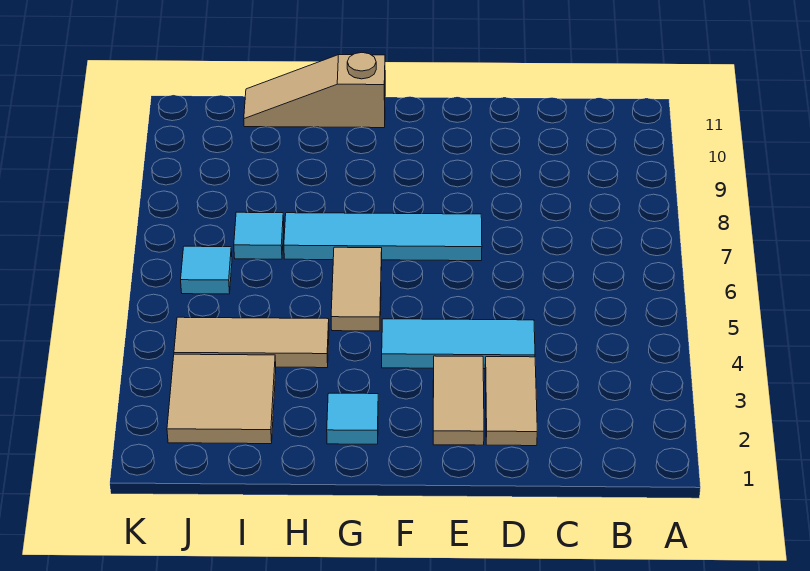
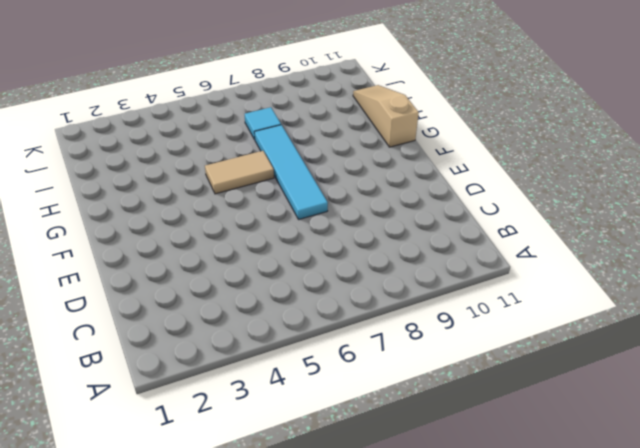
none -> tan 1x2 tile [485,357,537,446]
none -> cyan 1x3 tile [382,319,535,369]

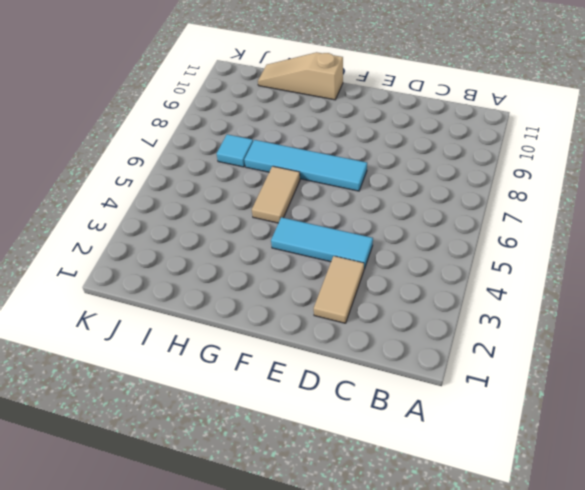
none -> tan 1x2 tile [433,356,484,445]
none -> cyan 1x1 tile [327,393,378,444]

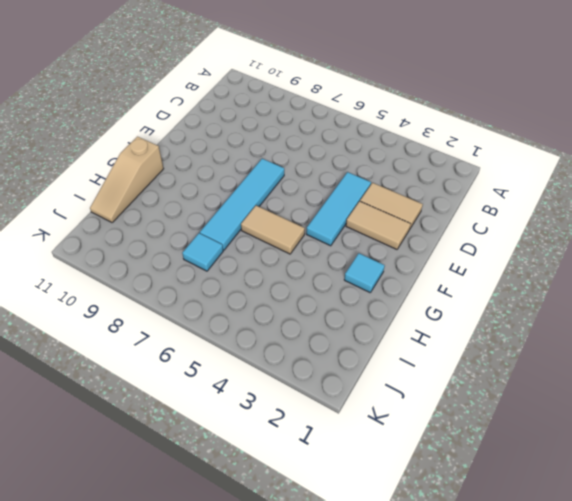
none -> tan 1x3 tile [174,317,329,368]
none -> tan 2x2 tile [167,354,276,444]

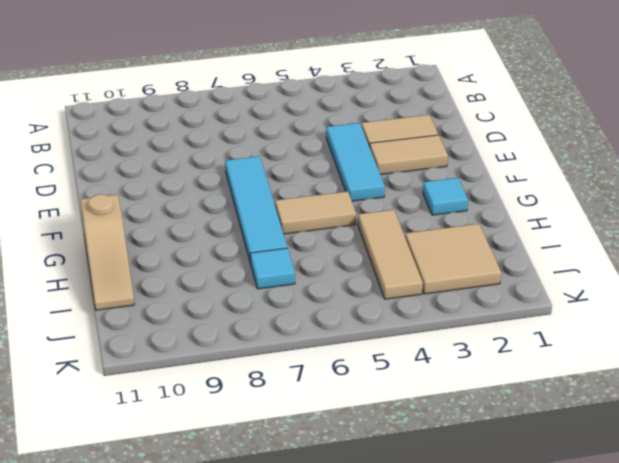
none -> cyan 1x1 tile [181,246,232,294]

